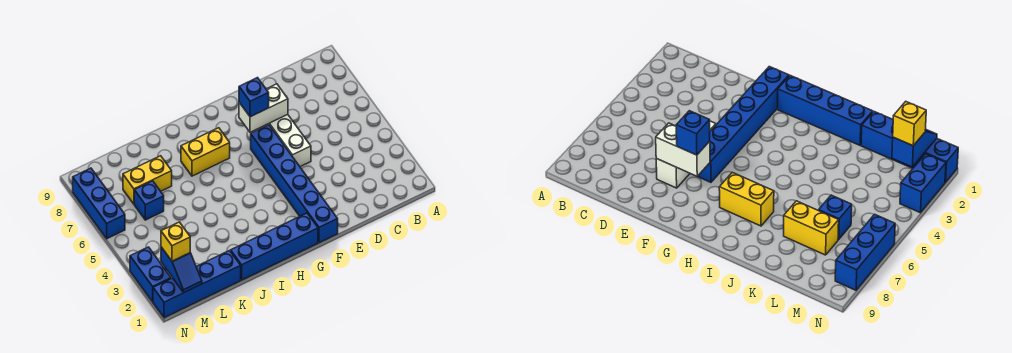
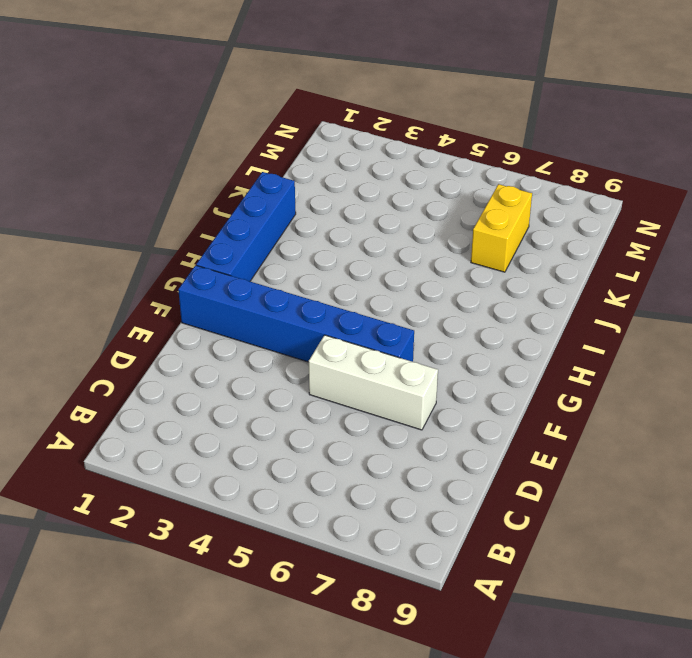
none -> yellow 1x2 brick [181,128,230,176]
none -> blue 1x4 brick [153,250,241,318]
none -> blue 1x1 brick [134,181,164,220]

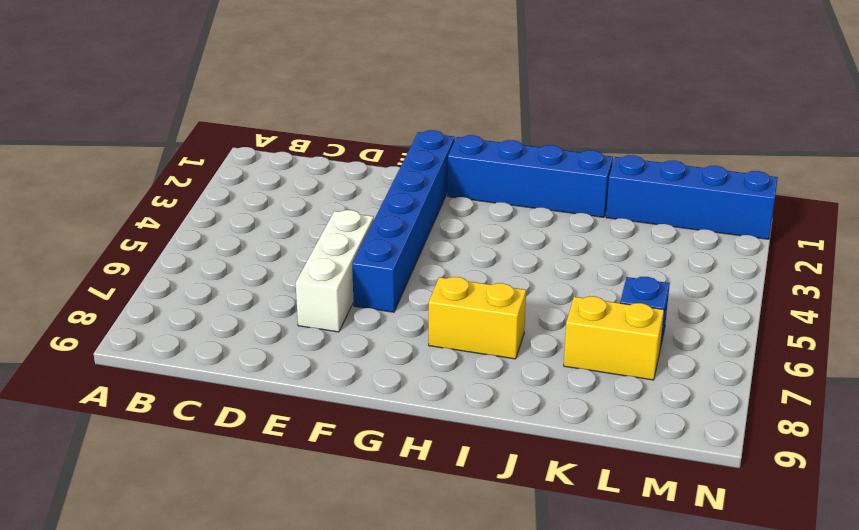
none -> blue 1x2 brick [130,247,171,302]
none -> blue 1x3 brick [73,168,125,239]
none -> white 1x2 brick [239,84,288,132]

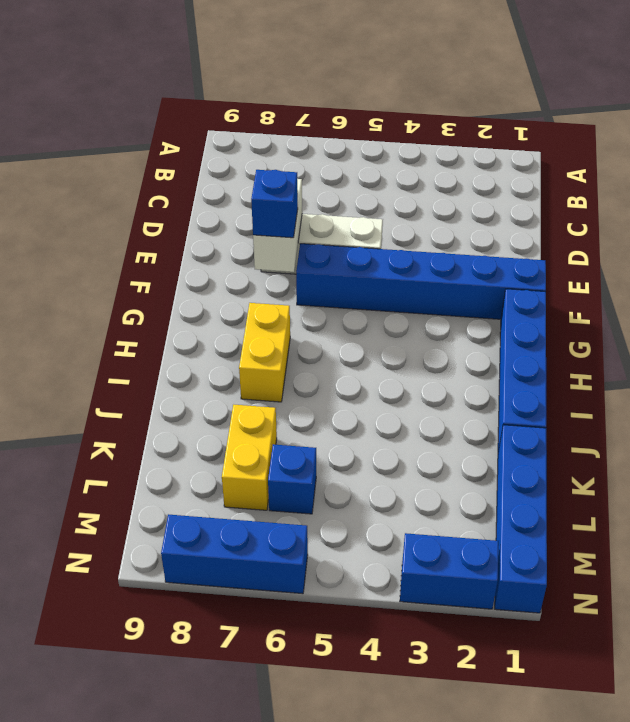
none -> blue 1x2 slope [161,247,202,293]
none -> yellow 1x1 brick [161,222,190,261]

